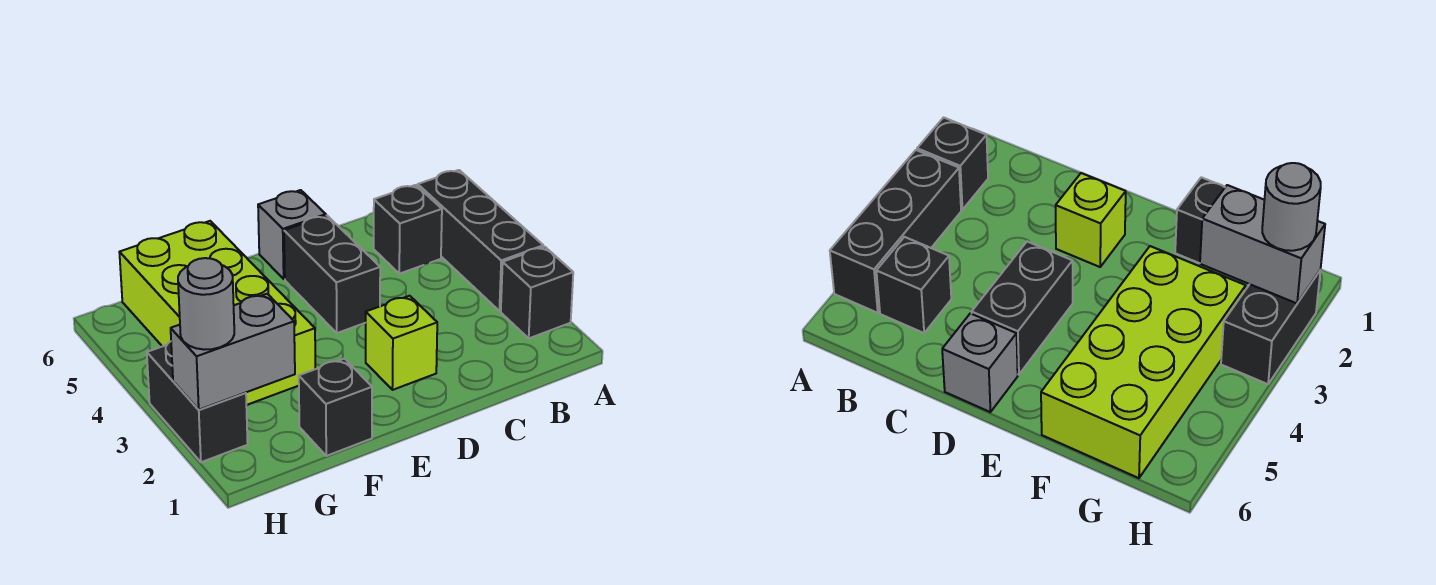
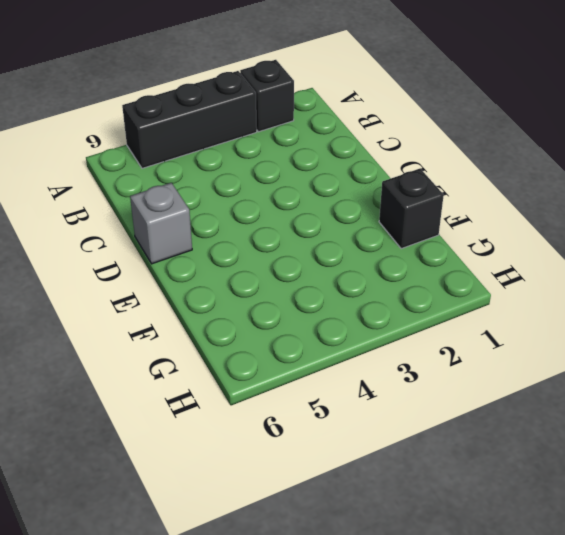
none -> black 1x1 brick [374,185,442,274]
none -> lime 1x1 brick [366,296,437,390]

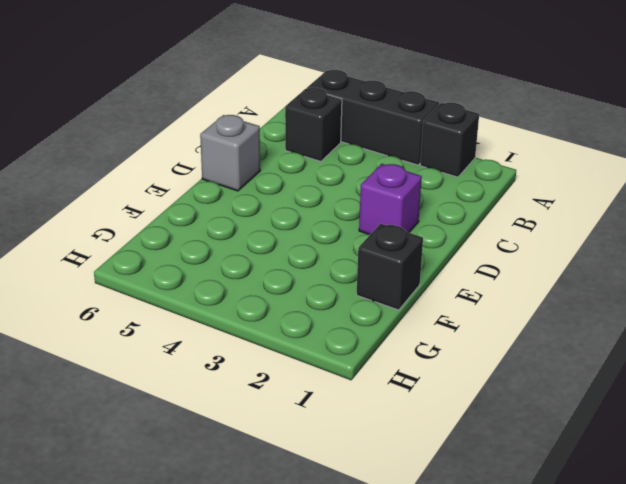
purple 1x1 brick [359,164,422,234] -> lime 1x1 brick [366,296,437,390]
none -> black 1x2 brick [284,216,380,333]
none -> lime 2x4 brick [119,221,315,405]

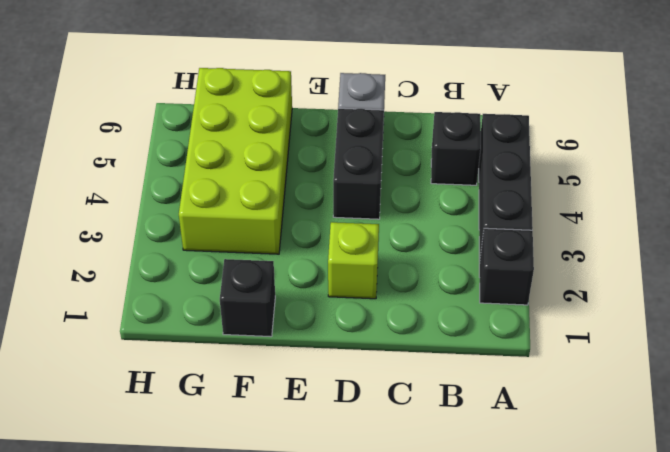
none -> black 1x2 brick [147,342,248,462]
none -> grey 1x2 brick [171,294,295,410]

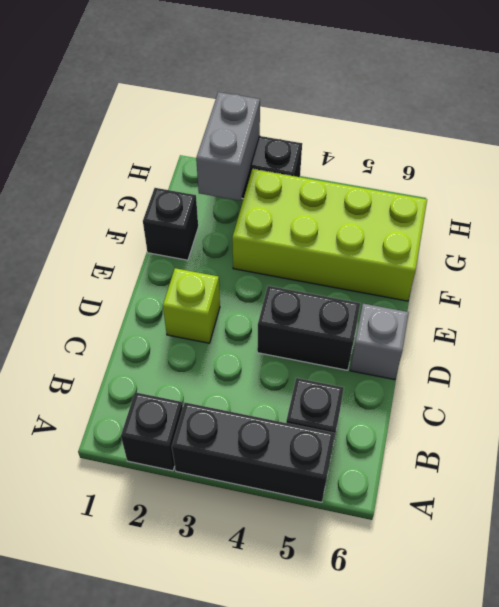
none -> grey 1x1 round brick [178,258,234,350]

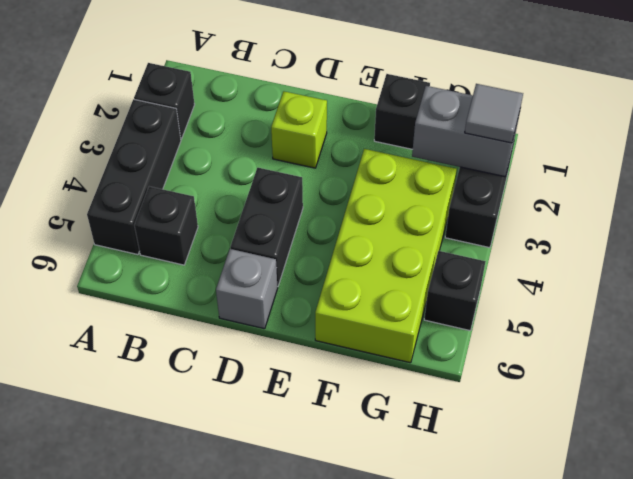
grey 1x1 tile [465,84,523,143] -> grey 1x1 round brick [178,258,234,350]
black 1x1 brick [424,251,486,331] -> none

